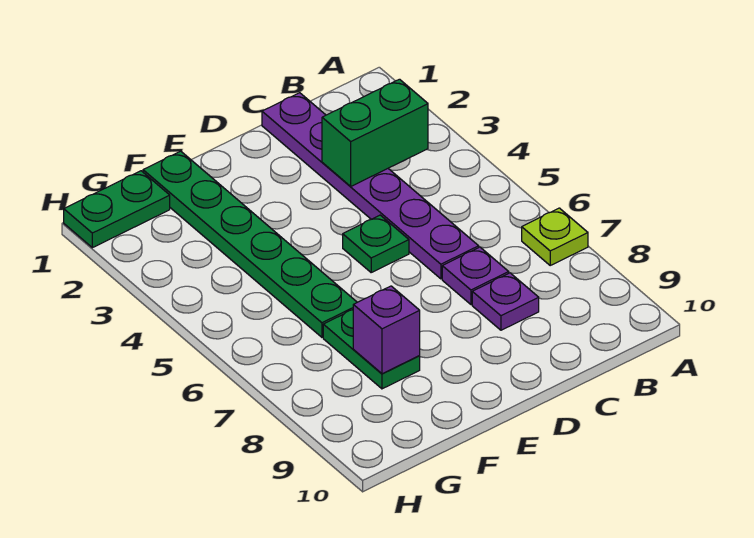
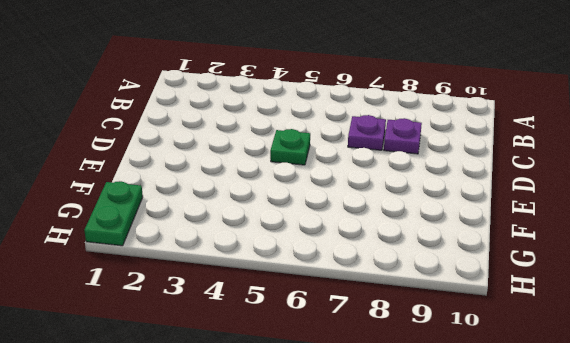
none -> lime 1x1 plate [522,208,588,265]
none -> purple 1x6 plate [262,93,479,279]

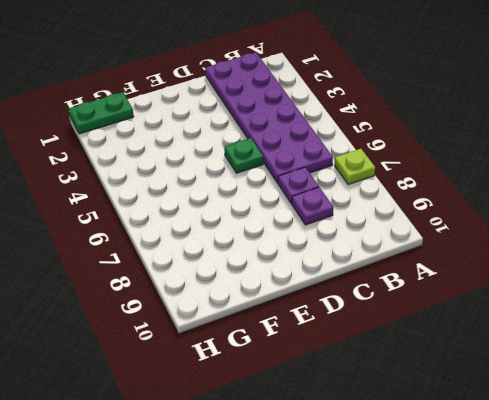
purple 2x6 plate [205,52,333,183] -> purple 1x6 plate [262,93,479,279]
none -> green 1x6 plate [143,151,357,337]
none -> green 1x2 plate [323,310,420,389]

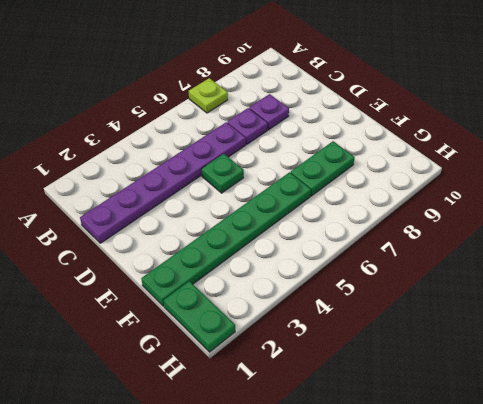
none -> green 1x2 brick [322,79,428,187]
none -> purple 1x1 brick [353,286,420,374]

